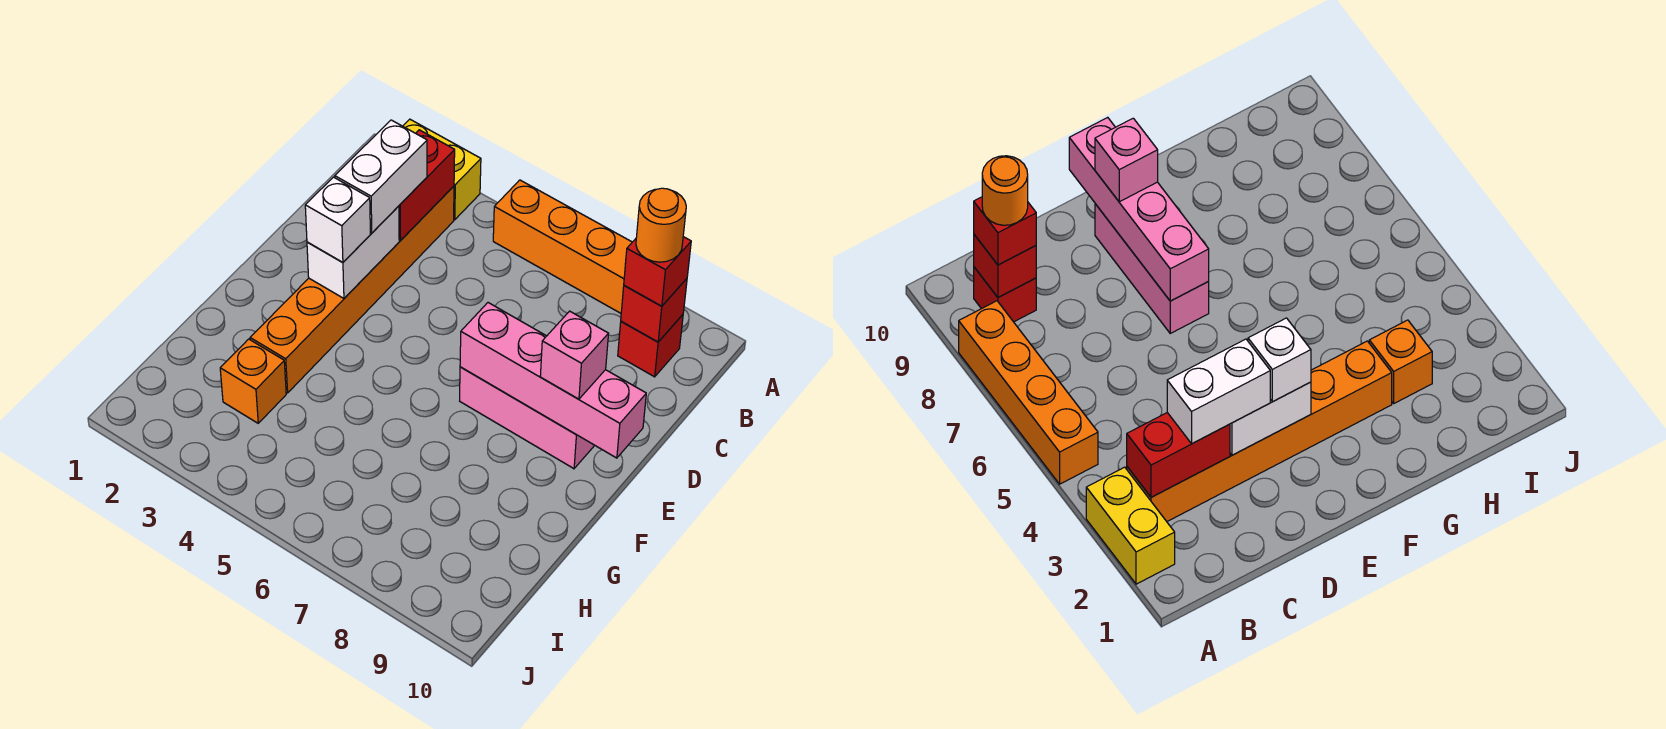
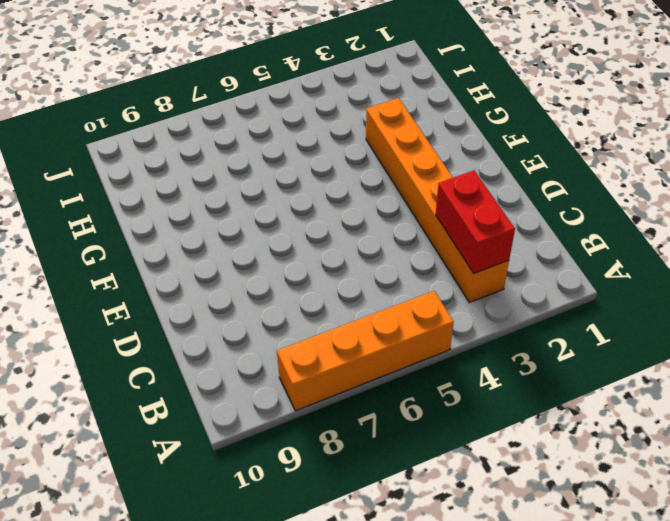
none -> yellow 1x2 brick [403,119,481,220]
none -> red 1x1 brick [618,315,683,377]
none -> pink 1x3 brick [460,367,595,469]

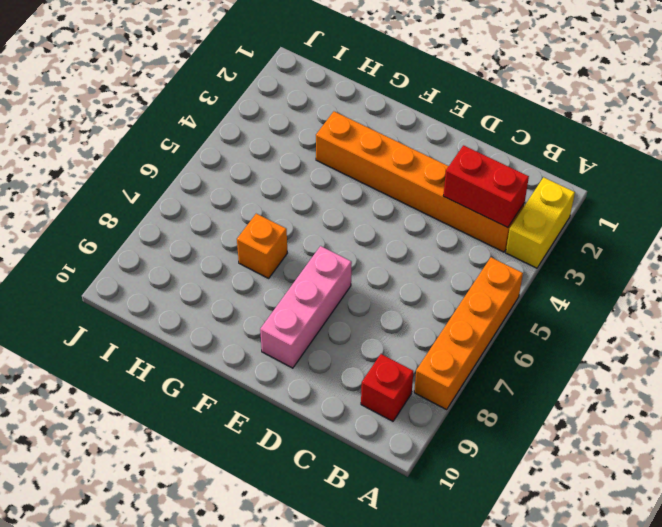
orange 1x1 brick [237,214,287,278] -> orange 1x1 brick moved to [220,339,286,423]
none -> red 1x1 brick [621,279,687,342]
none -> white 1x2 brick [307,206,399,298]
none -> pink 1x4 brick [460,303,646,458]

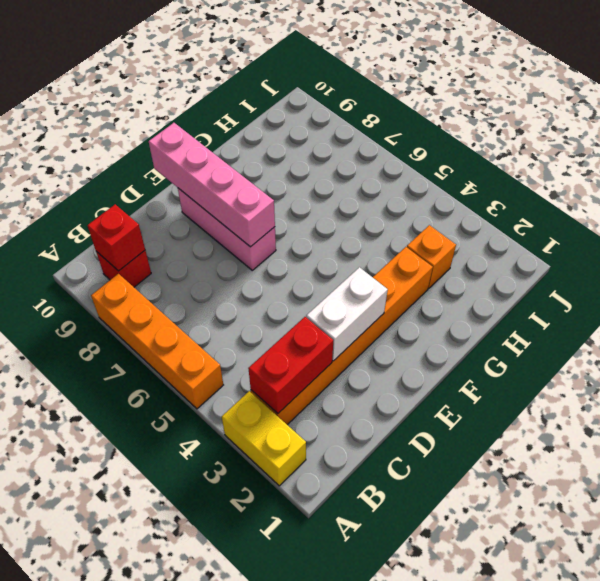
none -> red 1x1 brick [624,237,691,306]
none -> white 1x2 brick [335,120,427,233]
none -> white 1x1 brick [305,177,370,263]

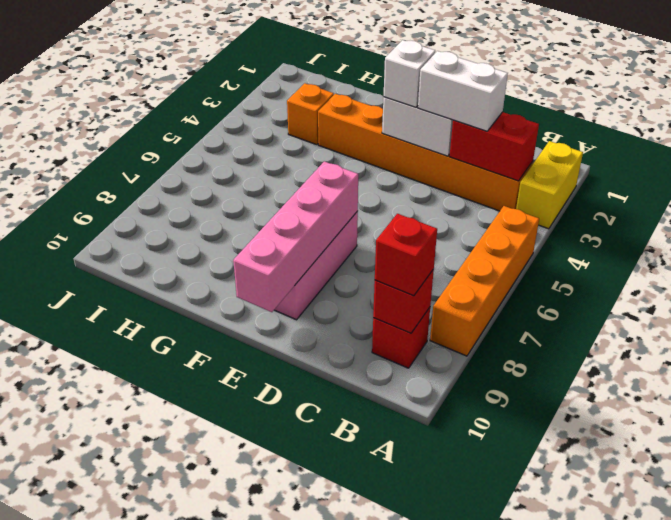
none -> pink 1x1 brick [540,311,609,399]
none -> orange 1x1 round brick [636,188,686,262]

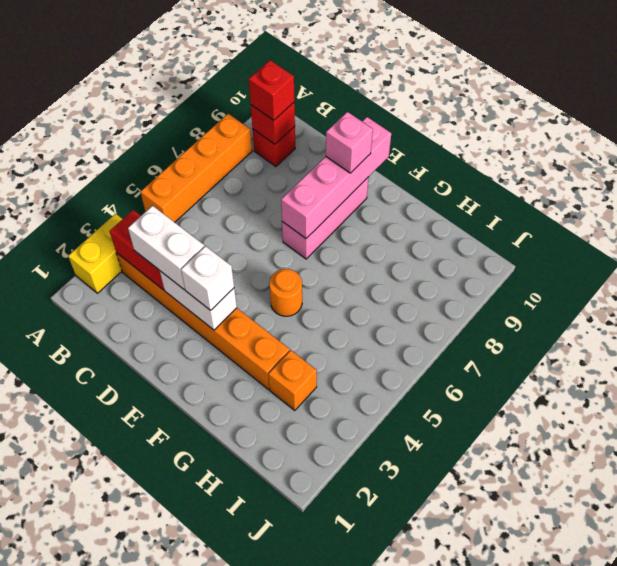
orange 1x1 round brick [269,269,302,316] -> orange 1x1 round brick moved to [636,188,686,262]

